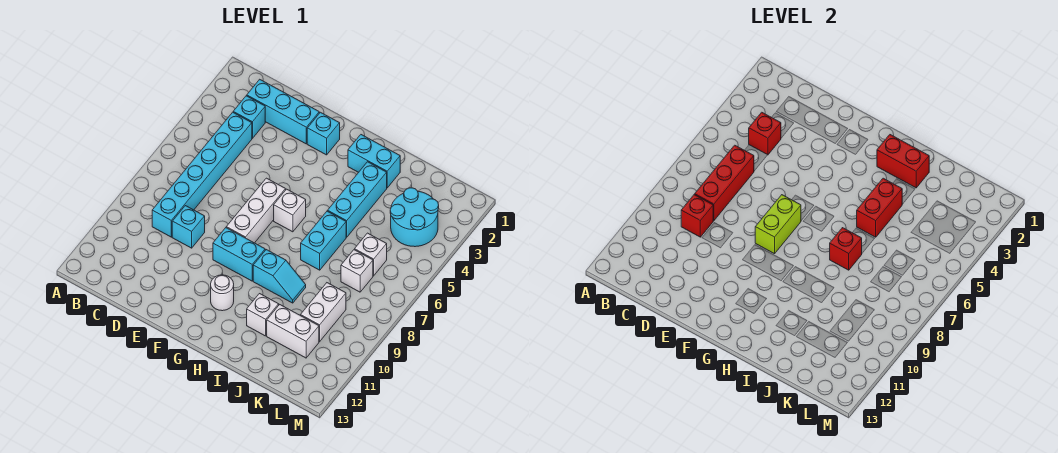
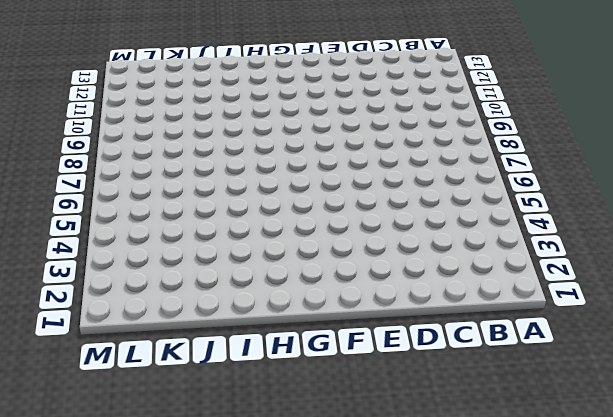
none -> cyan 1x3 brick [247,79,319,144]
none -> cyan 1x1 brick [233,96,265,138]
none -> cyan 1x6 brick [152,112,252,237]

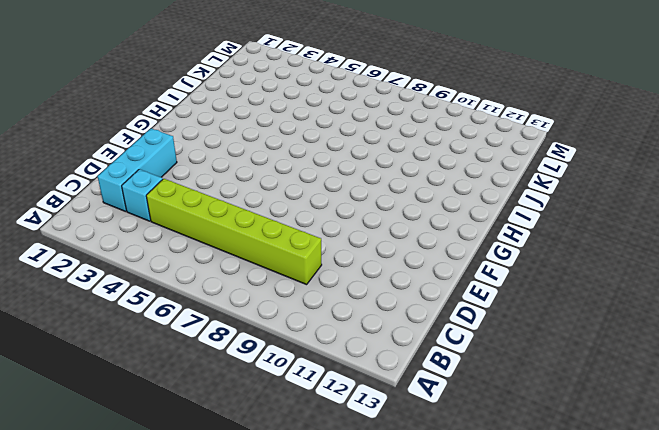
lime 1x6 brick [146,179,322,285] -> cyan 1x6 brick [152,112,252,237]
none -> cyan 1x1 brick [172,206,205,248]
none -> cyan 1x1 brick [307,112,340,155]
none -> white 1x3 brick [226,178,286,243]

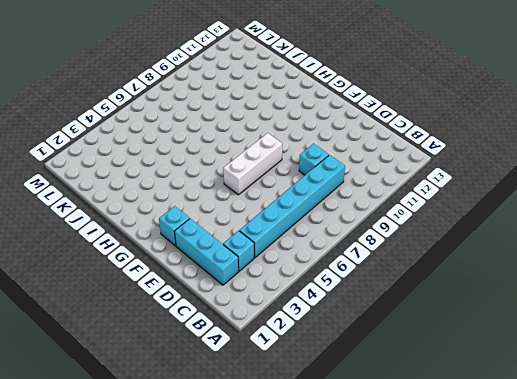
none -> cyan 1x2 brick [213,228,265,281]
none -> white 1x1 brick [274,189,306,232]
none -> white 1x1 round brick [211,275,234,311]

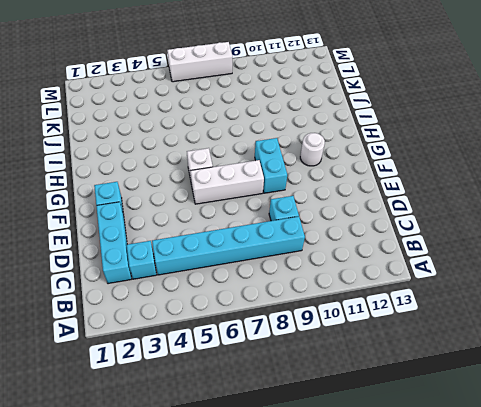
white 1x3 brick [167,42,232,82] -> none
none -> cyan 1x2 brick [348,135,400,188]
none -> cyan 1x2 slope [253,250,306,303]
none -> cyan 1x3 brick [328,162,387,237]

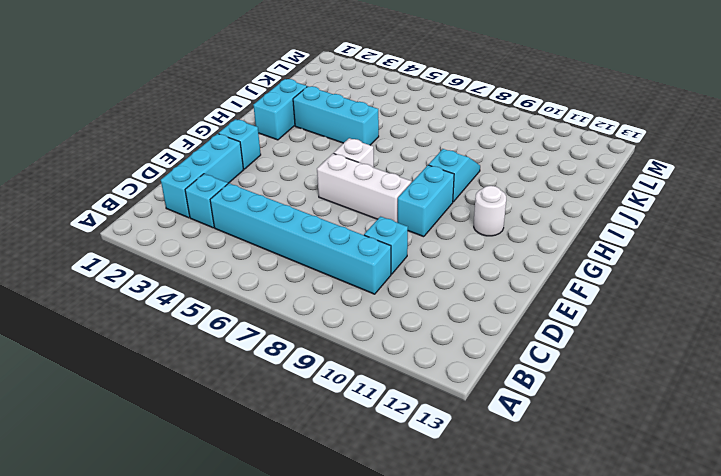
none -> cyan 1x2 brick [301,211,346,270]
none -> white 1x1 brick [247,294,279,336]
none -> white 1x2 brick [267,305,319,358]

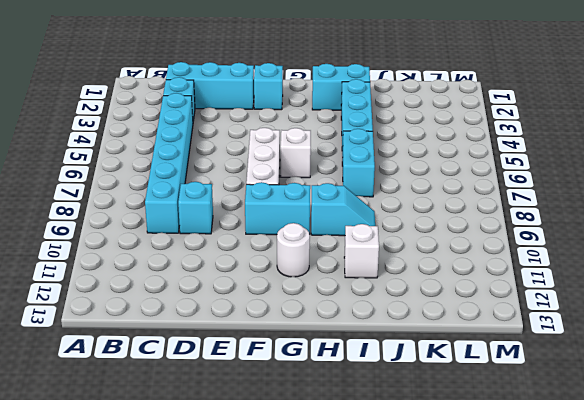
none -> white 1x2 brick [267,305,319,358]
none -> cyan 2x2 round brick [390,188,439,247]
none -> white 1x1 brick [355,233,387,276]

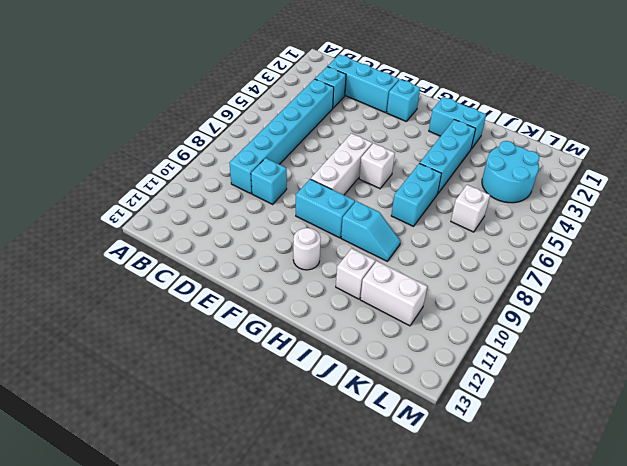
none -> white 1x1 brick [341,250,373,292]
none -> white 1x2 brick [300,283,346,341]
none -> red 1x1 brick [749,112,781,155]

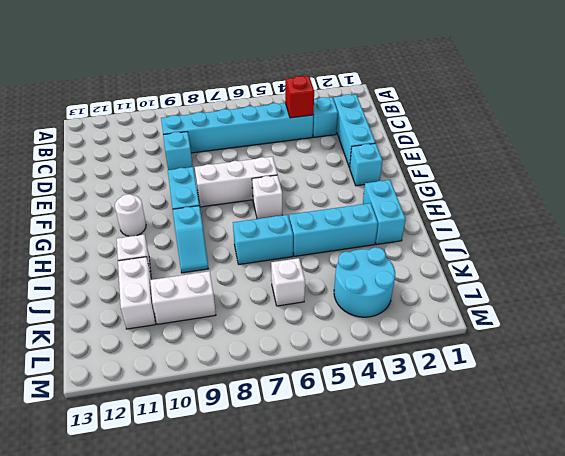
none -> white 1x1 brick [341,250,373,292]
none -> red 1x3 brick [695,145,754,221]
none -> red 1x1 brick [681,195,713,237]

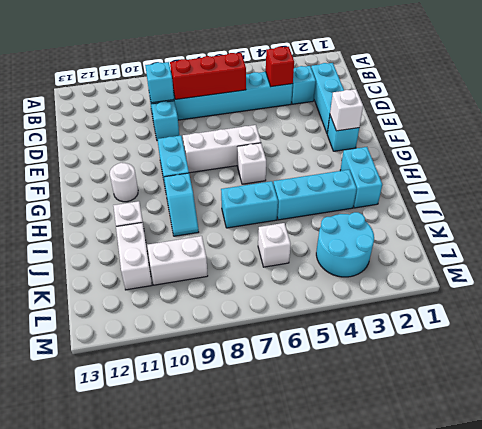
cyan 1x1 brick [145,62,174,103] -> red 1x1 brick [681,195,713,237]
white 1x1 brick [330,89,363,131] -> white 1x1 brick moved to [341,250,373,292]
none -> lime 1x2 brick [755,195,801,254]
none -> red 1x2 brick [877,135,929,188]
none -> red 1x2 brick [857,178,902,237]

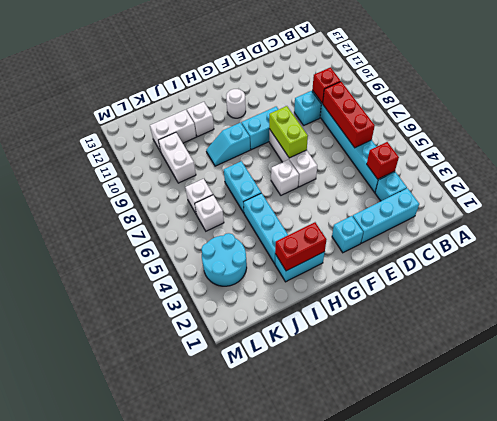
none -> red 1x2 brick [857,178,902,237]
none -> red 1x1 brick [830,228,862,270]

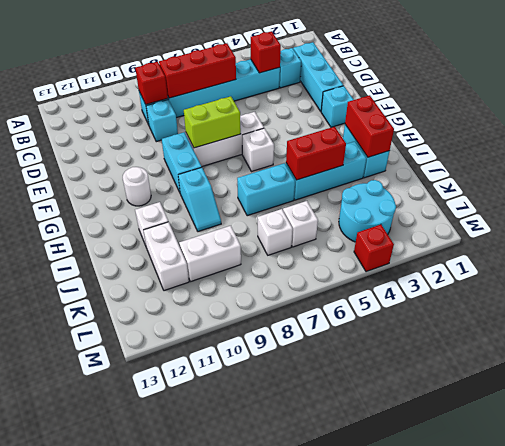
red 1x1 brick [354,225,394,272] -> red 1x1 brick moved to [830,228,862,270]

